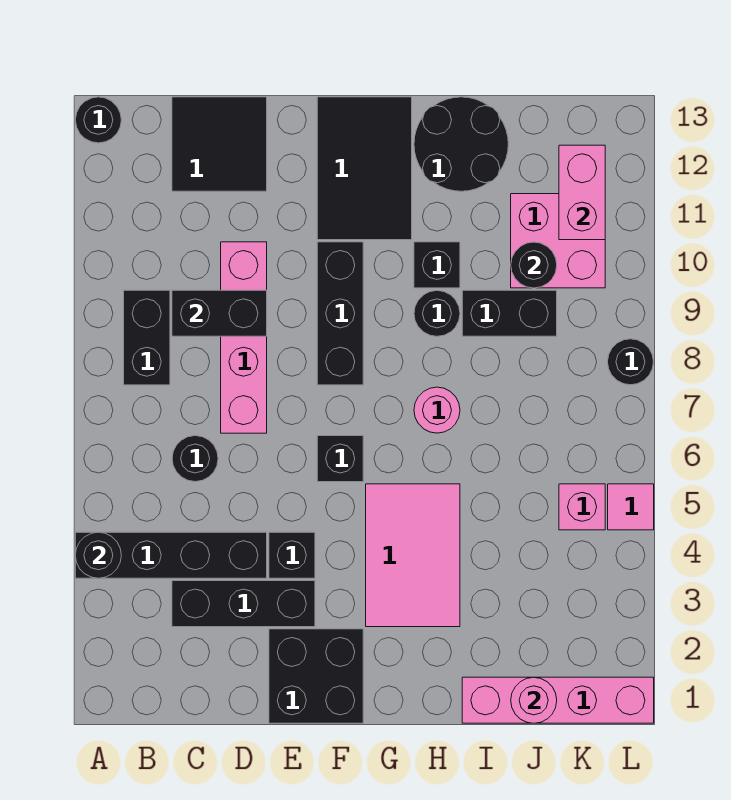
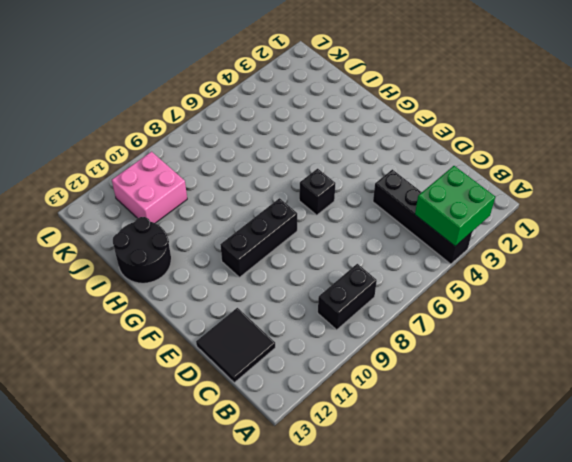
green 2x2 brick [415,166,495,246] -> black 1x1 round brick [75,532,121,578]
none -> black 1x1 round brick [75,97,121,143]
none -> black 1x3 brick [172,581,315,627]
none -> black 1x1 round brick [172,436,218,482]

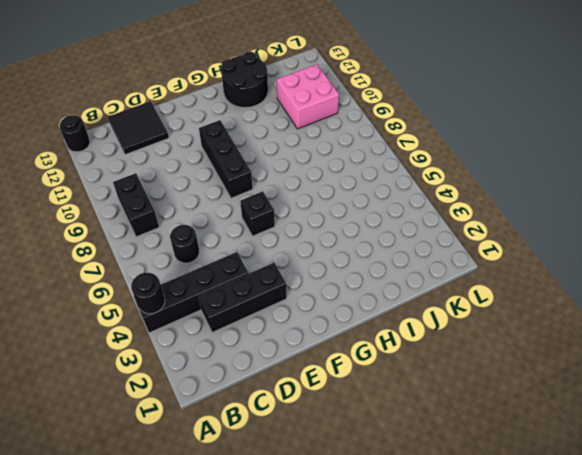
none -> pink 1x4 brick [221,242,267,433]
none -> black 2x2 brick [269,629,363,723]
none -> black 1x1 brick [269,532,315,578]

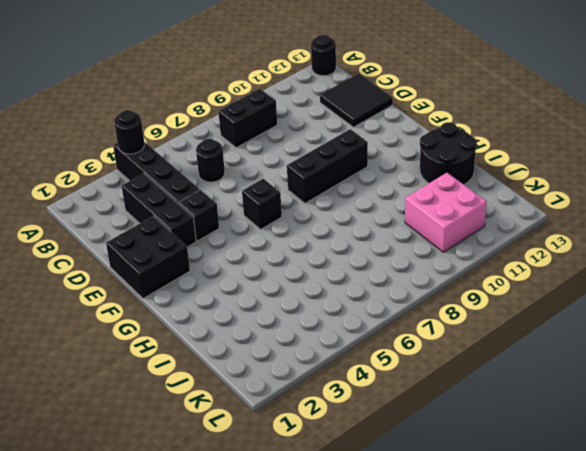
none -> pink 1x4 brick [221,242,267,433]
none -> black 2x3 tile [317,97,412,240]
none -> pink 2x3 tile [366,484,460,627]

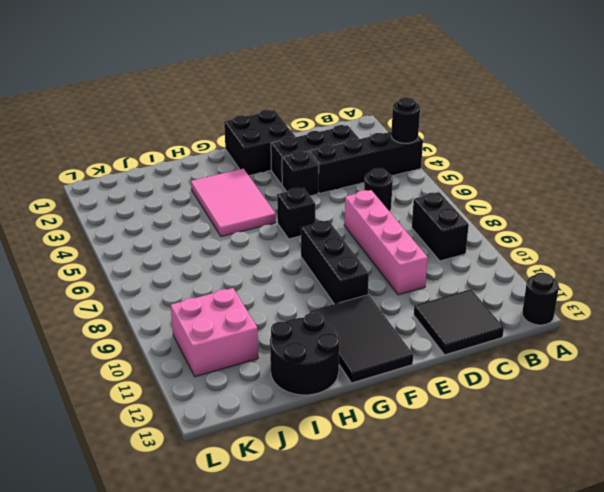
none -> pink 1x1 round brick [414,387,460,433]
none -> black 1x1 round brick [414,291,460,336]
none -> black 1x1 brick [414,242,460,288]

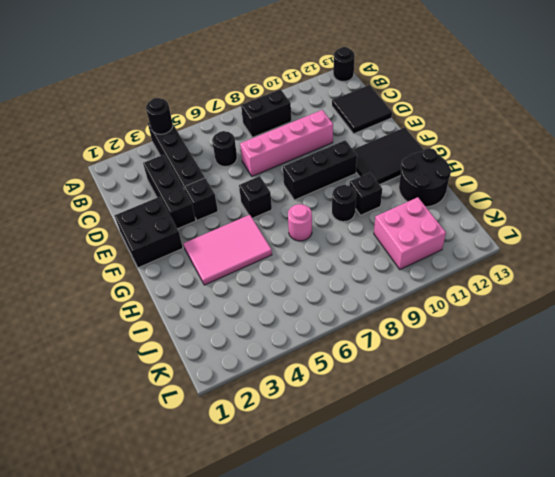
none -> pink 1x4 brick [462,677,654,723]
none -> black 1x2 brick [462,290,557,336]
none -> pink 1x1 brick [559,484,605,530]

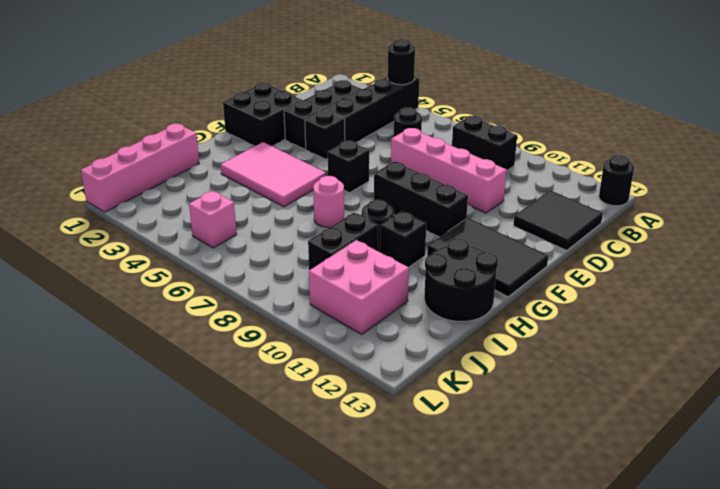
none -> pink 1x1 tile [608,484,654,530]
none -> black 1x1 round brick [608,339,653,385]
none -> black 1x2 brick [172,290,267,336]

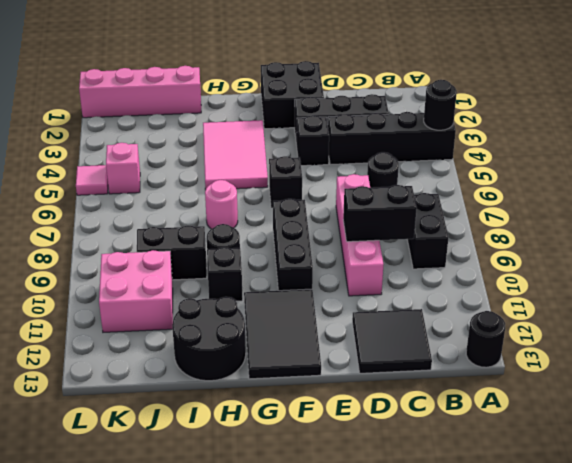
none -> black 1x1 round brick [608,339,653,385]
none -> pink 1x1 round brick [511,677,557,723]
none -> black 1x1 round brick [511,242,557,288]

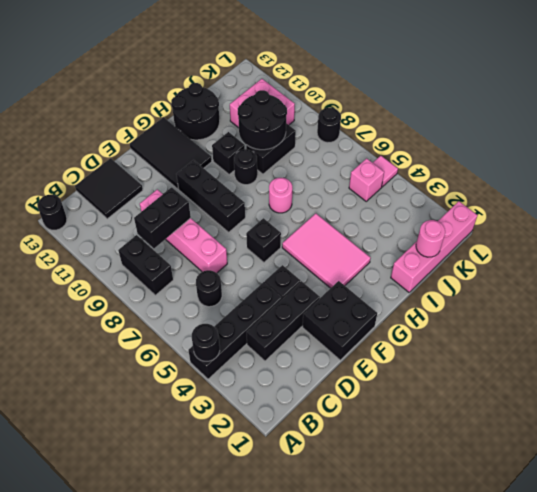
black 2x2 round brick [238,90,287,150] -> black 1x1 round brick [511,242,557,288]
none -> pink 1x2 brick [559,145,605,240]

